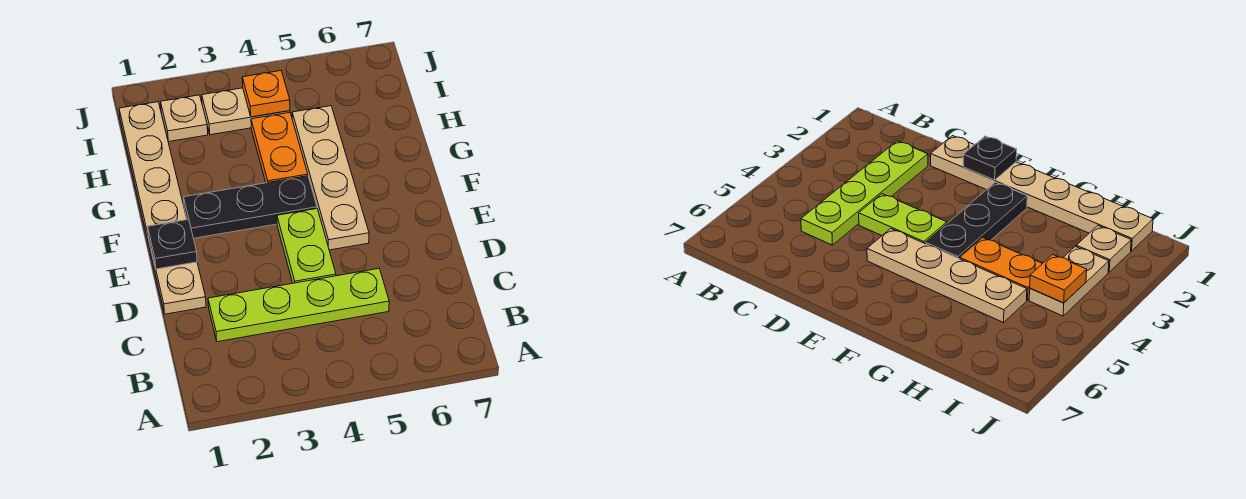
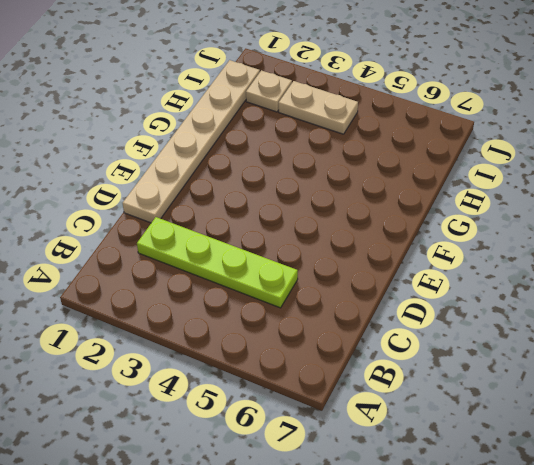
none -> lime 1x2 plate [277,209,336,283]
none -> tan 1x4 plate [292,106,369,250]

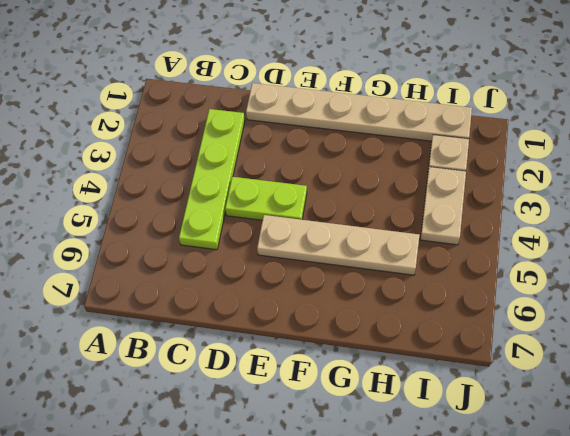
none -> black 1x3 plate [184,176,317,238]
none -> orange 1x2 plate [251,113,308,183]

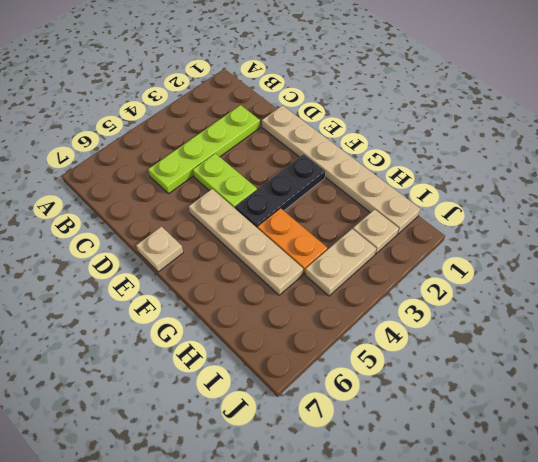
tan 1x1 plate [136,227,183,272] -> none
none -> black 1x1 plate [148,219,197,269]
none -> orange 1x1 plate [242,71,290,117]

